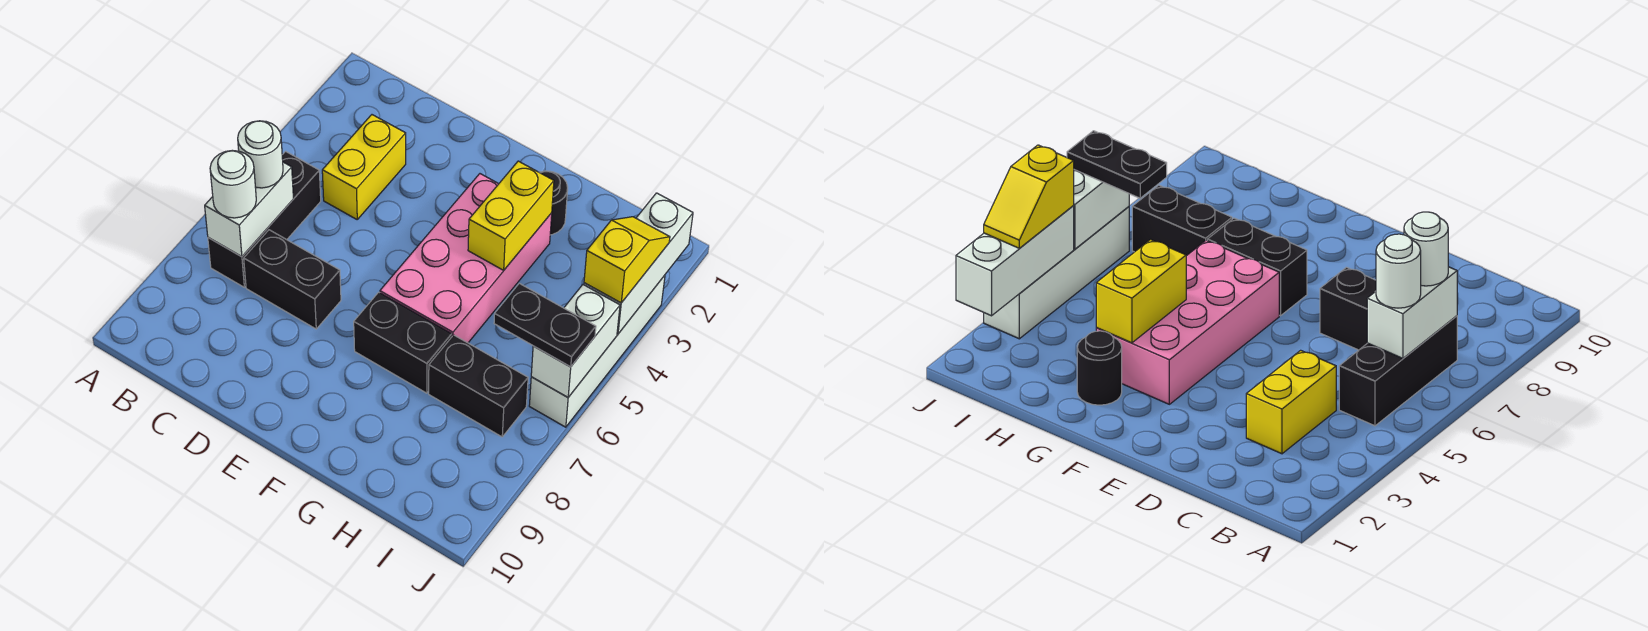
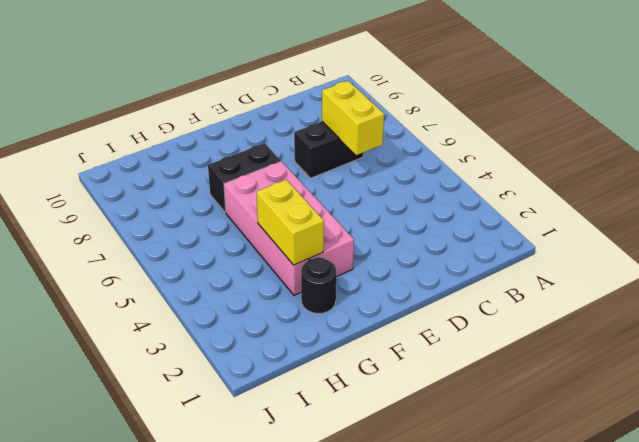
yellow 1x2 brick [322,81,384,155] -> yellow 1x2 brick moved to [322,115,406,219]
none -> black 1x3 brick [208,151,321,287]
none -> black 1x2 brick [429,335,528,437]
none -> white 1x4 brick [529,275,665,427]

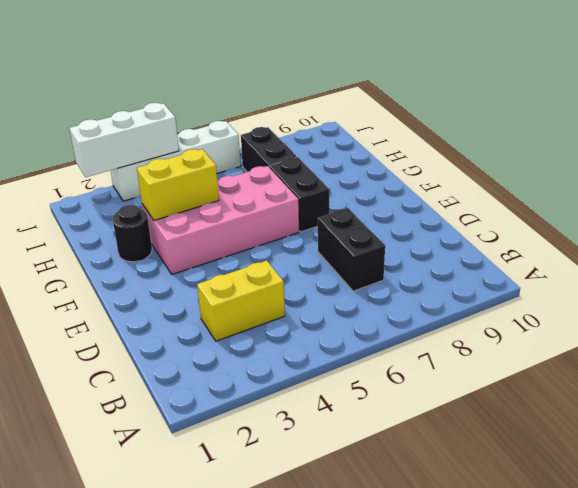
none -> black 1x3 brick [208,151,321,287]
none -> white 1x2 brick [205,162,293,257]
none -> white 1x2 brick [531,285,620,397]

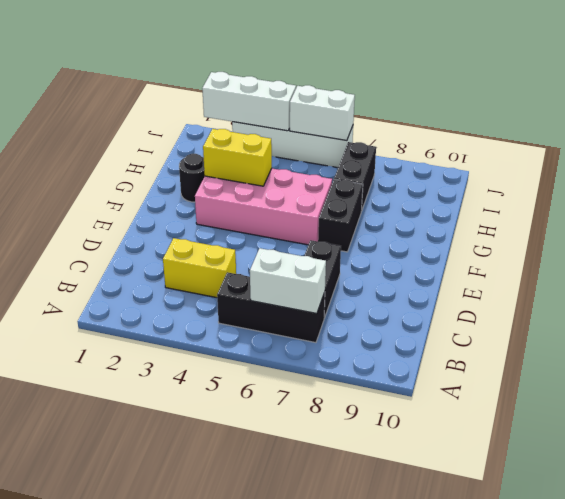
none -> white 1x1 round brick [238,121,283,188]
none -> white 1x1 round brick [210,150,256,218]
none -> black 1x2 plate [494,283,596,367]

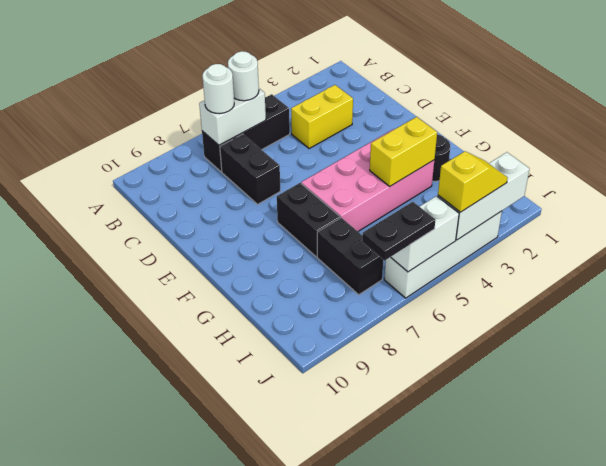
black 1x2 plate [362,202,435,261] -> black 1x2 plate turned to [494,283,596,367]

